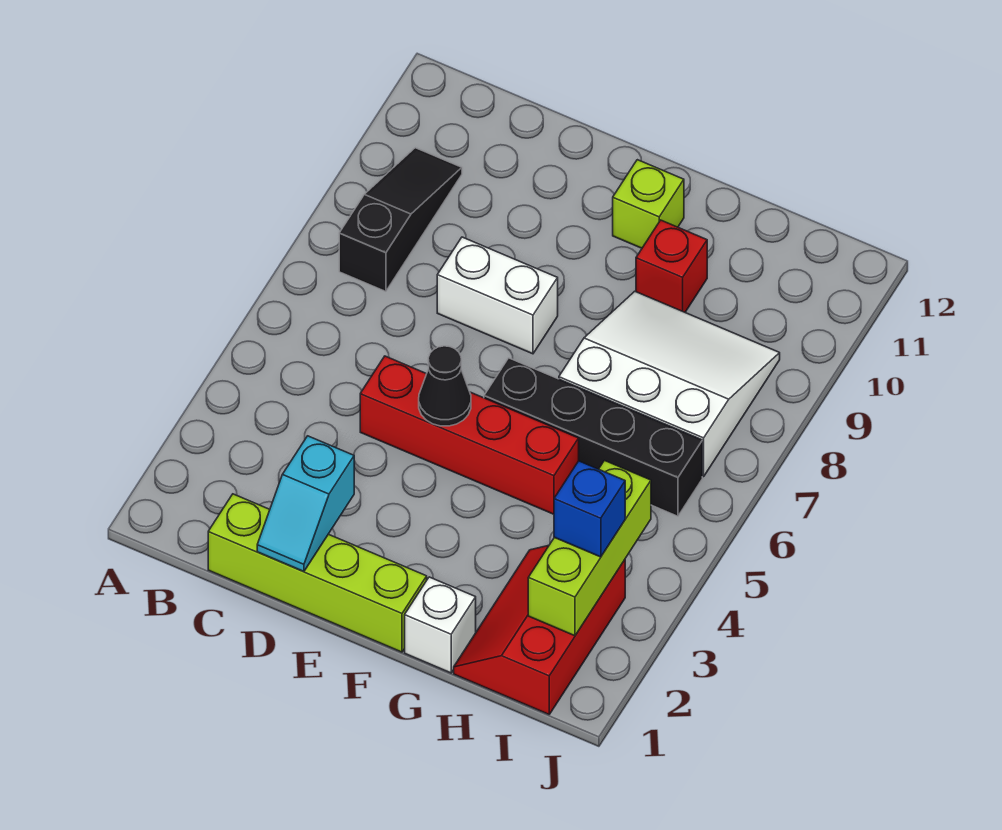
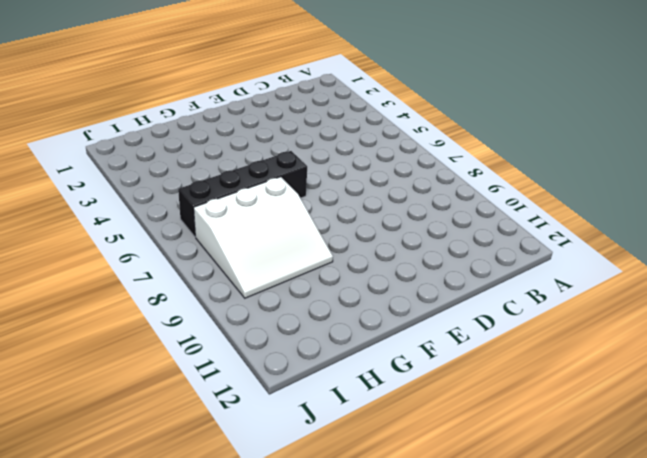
none -> black 1x3 slope [339,148,462,291]
none -> lime 1x4 brick [208,494,427,652]
none -> red 1x4 brick [360,356,579,514]

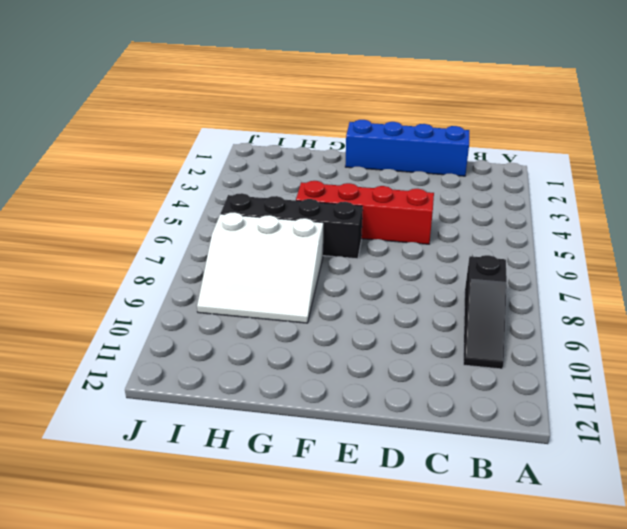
blue 1x4 brick [345,120,469,176] -> lime 1x4 brick [208,494,427,652]
none -> white 1x2 brick [437,237,558,354]
none -> lime 1x1 brick [613,160,684,248]
none -> white 1x1 brick [405,577,476,673]

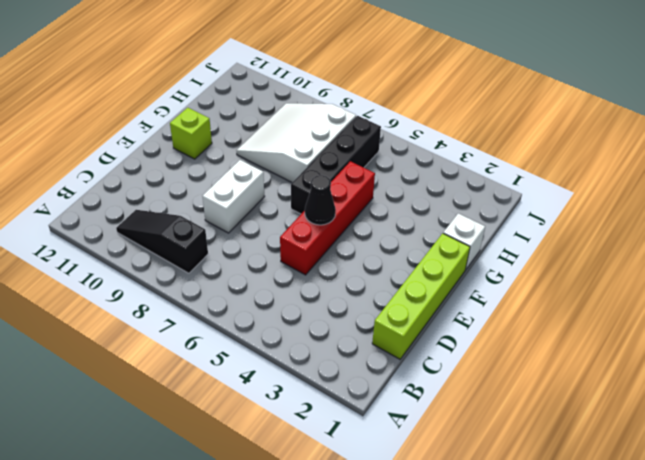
none -> red 1x1 brick [636,220,707,312]
none -> red 2x3 slope [454,545,625,714]
none -> cyan 1x2 slope [257,436,354,571]

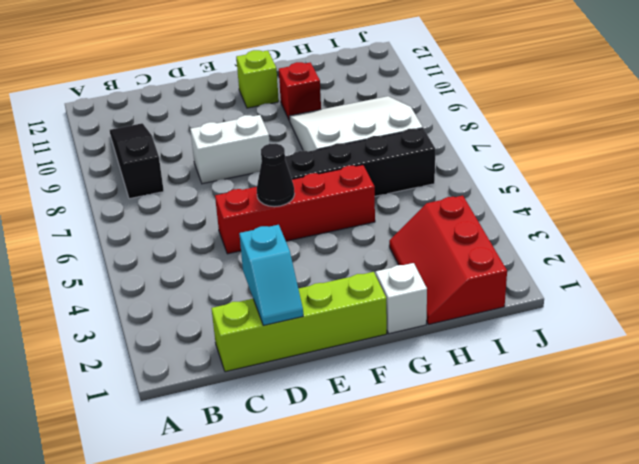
none -> lime 1x3 brick [528,461,651,636]
none -> blue 1x1 brick [554,461,625,557]

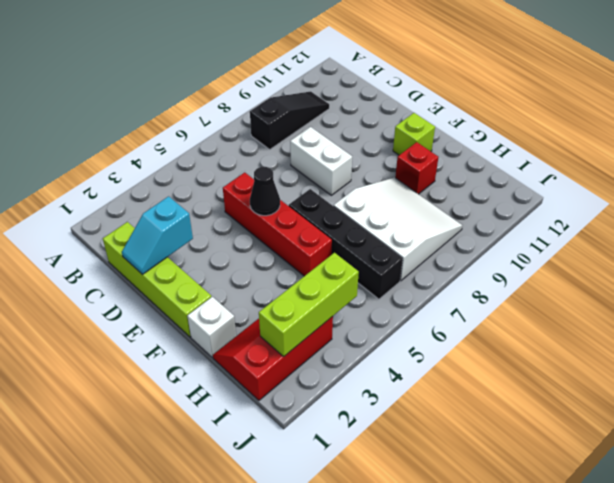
none -> blue 1x1 brick [554,461,625,557]

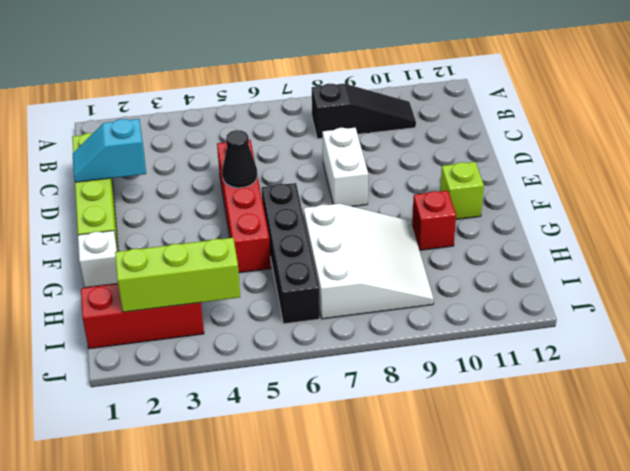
none -> blue 1x1 brick [554,461,625,557]

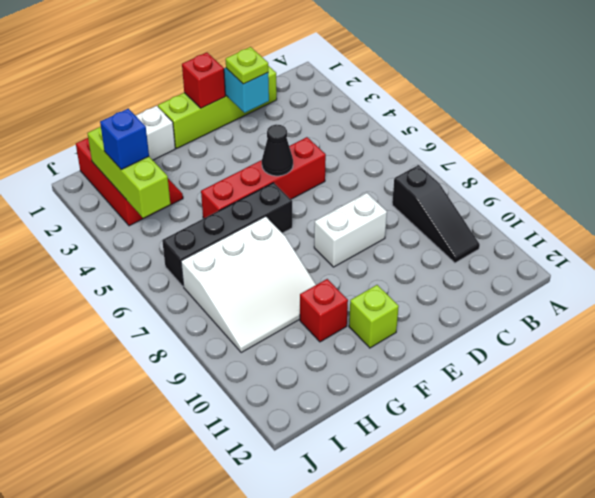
lime 1x1 plate [226,47,268,84] -> none
red 1x1 brick [182,53,225,108] -> none

